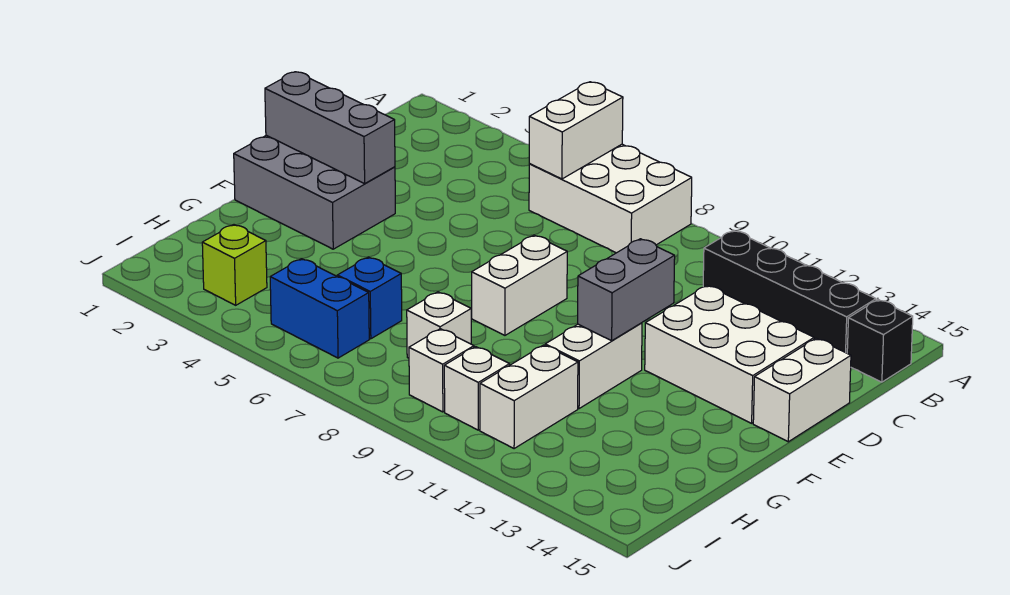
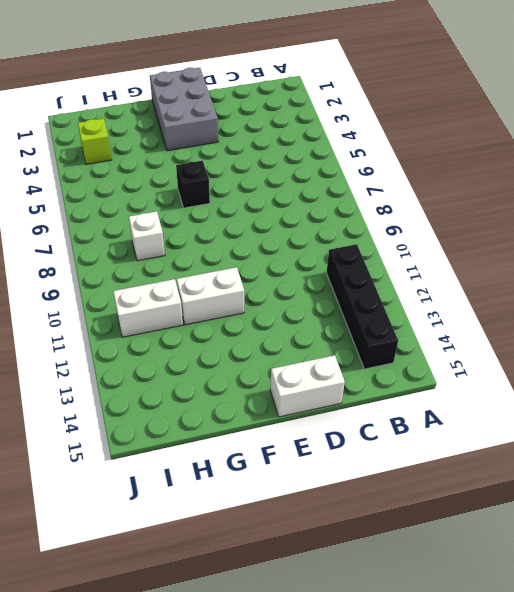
black 1x1 brick [176,161,210,208] -> black 1x1 brick moved to [847,300,913,382]
none -> white 2x3 brick [529,144,692,253]
none -> white 2x3 brick [645,286,814,423]
none -> white 1x2 brick [472,235,567,335]

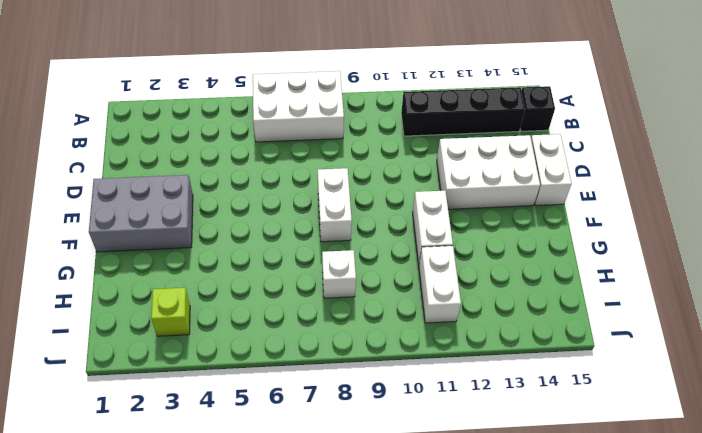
none -> blue 1x1 brick [337,257,402,339]
none -> blue 1x2 brick [270,259,369,358]
none -> white 1x1 brick [409,329,474,412]

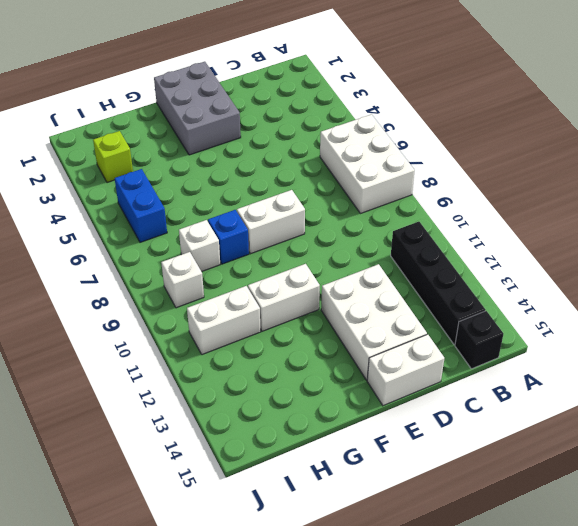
blue 1x1 brick [208,210,249,264] -> blue 1x1 brick moved to [337,257,402,339]
none -> white 1x1 brick [444,347,510,430]
none -> white 1x2 brick [529,82,623,179]
none -> grey 1x3 brick [265,72,395,184]

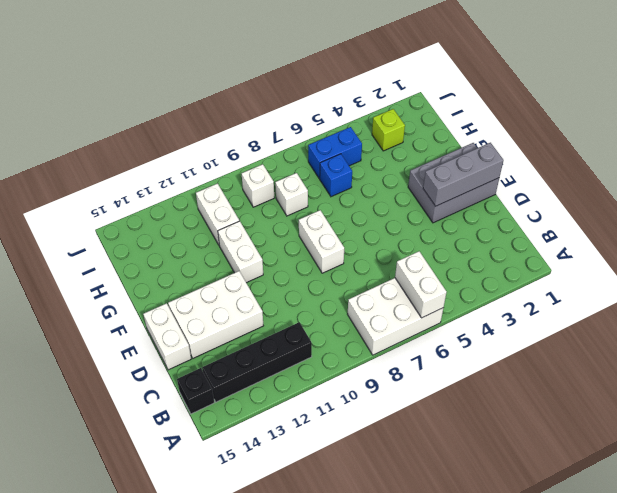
none -> white 1x1 brick [444,347,510,430]
none -> grey 1x2 brick [578,239,675,341]

